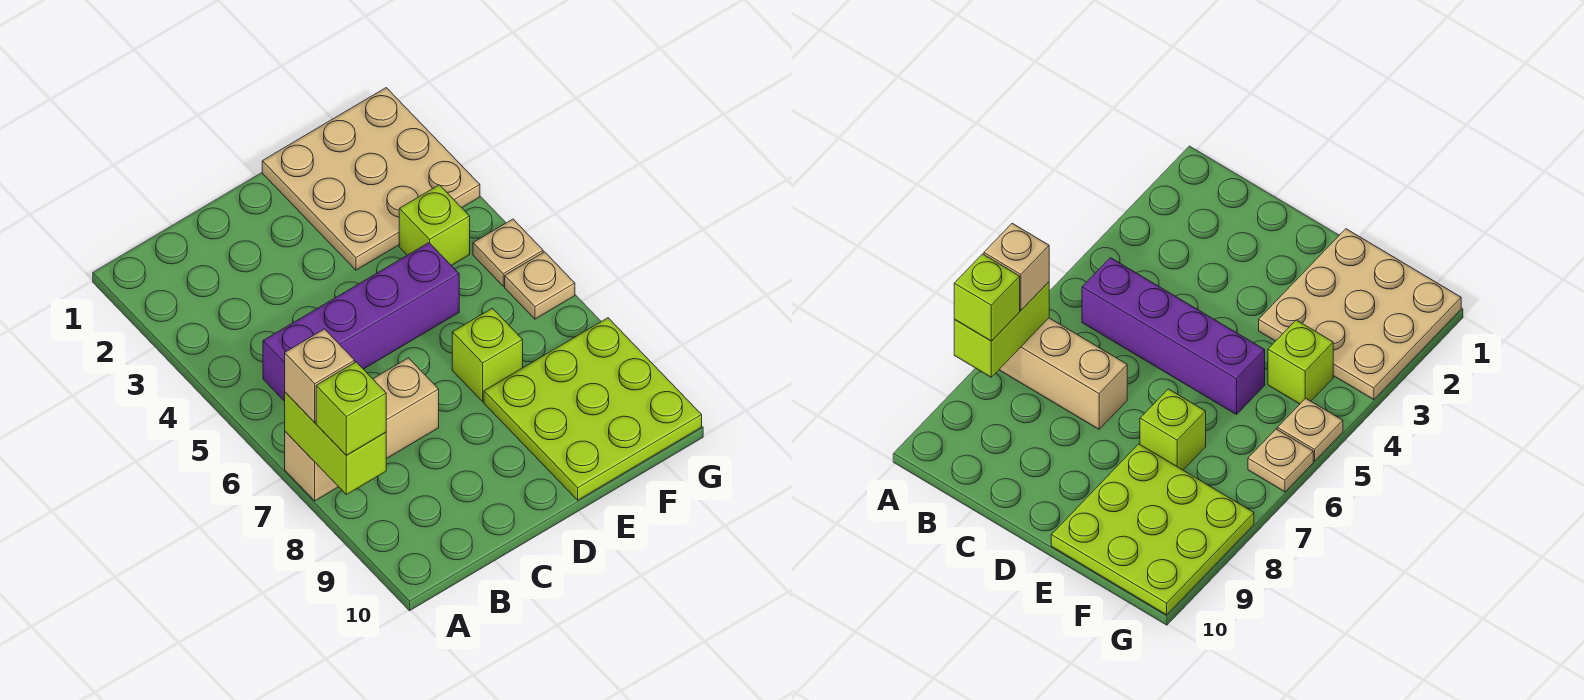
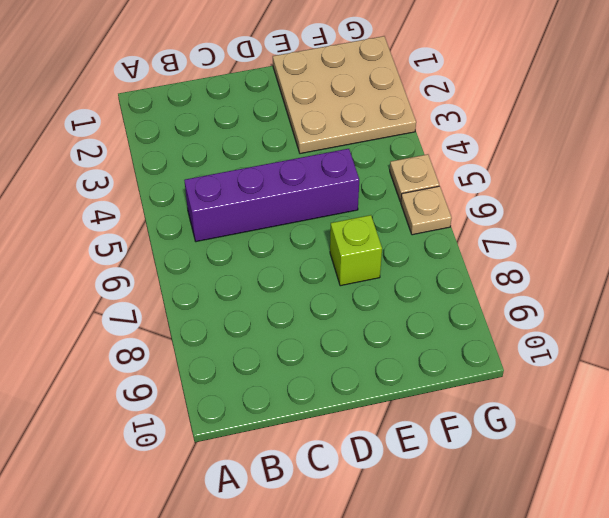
none -> tan 1x3 brick [285,358,439,501]
none -> lime 3x3 plate [484,318,702,500]

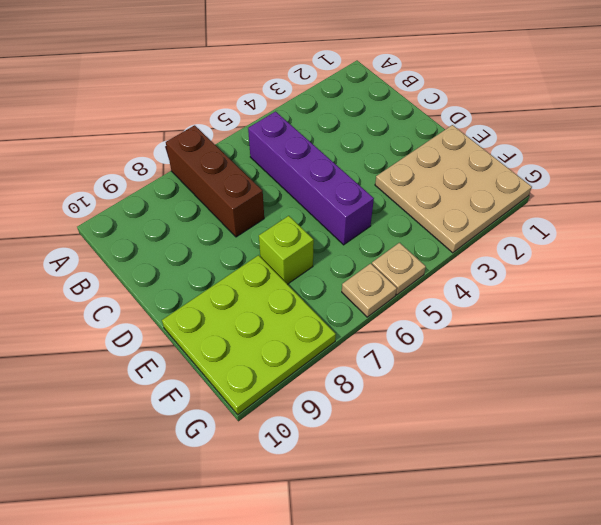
brown 1x3 brick [166,125,264,237] -> tan 1x3 brick [285,358,439,501]
none -> lime 1x1 brick [399,185,470,266]
none -> lime 1x2 brick [285,392,386,495]

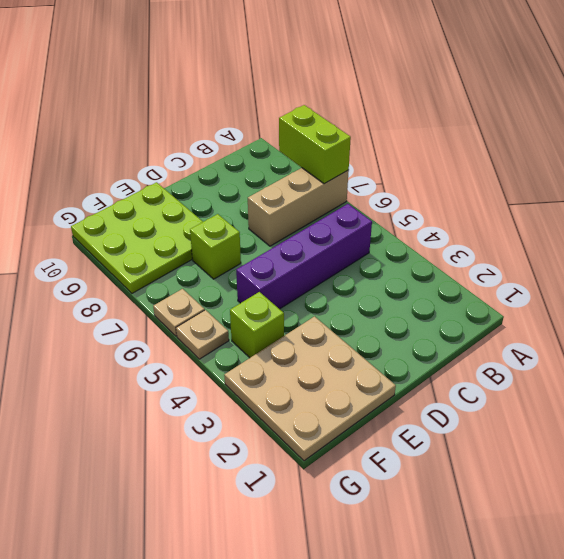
none -> tan 1x1 brick [285,329,355,422]
none -> lime 1x1 brick [316,362,386,455]

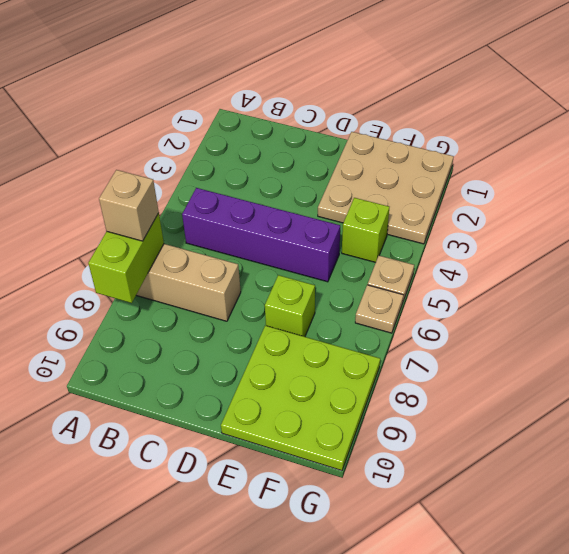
none -> lime 1x1 brick [316,362,386,455]

